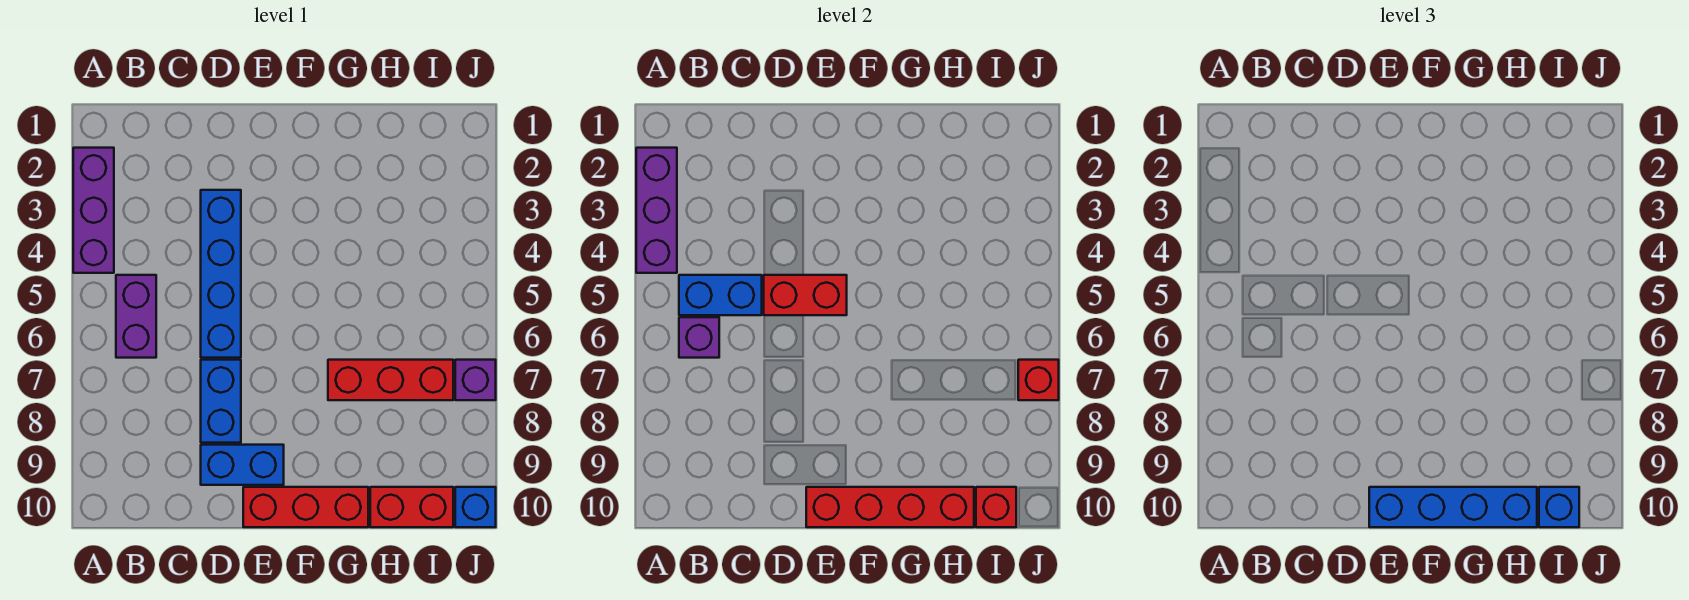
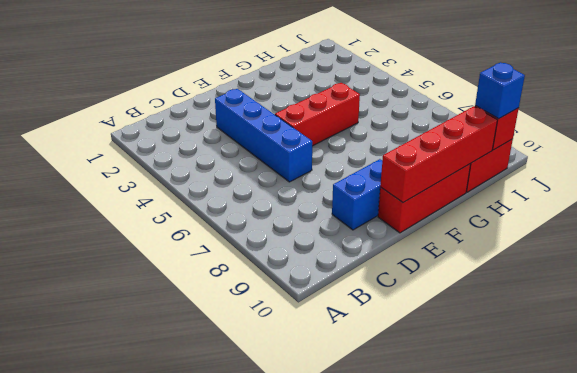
red 1x3 brick [275,83,360,146] -> red 1x3 brick moved to [328,360,453,400]
none -> purple 1x3 brick [73,148,114,273]
none -> purple 1x2 brick [116,275,156,358]
none -> blue 1x2 brick [201,360,241,443]

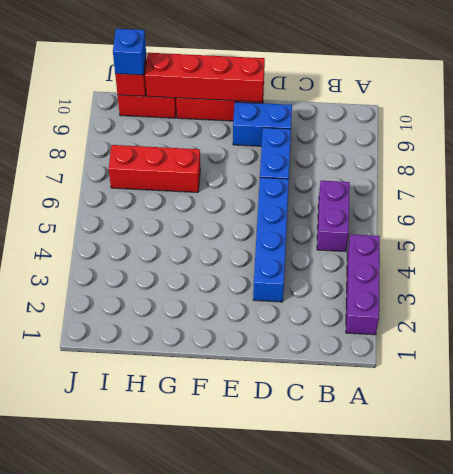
none -> purple 1x1 brick [455,360,496,400]
none -> blue 1x1 brick [455,487,496,527]
none -> purple 1x3 brick [636,148,677,273]

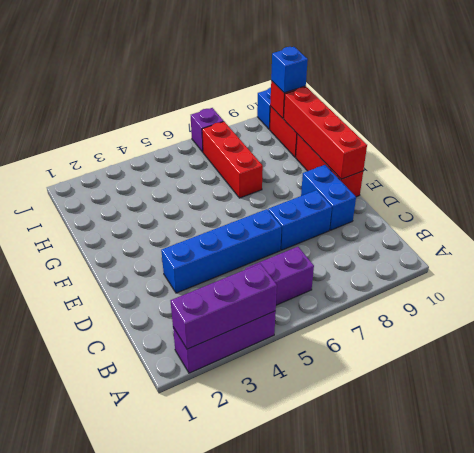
none -> blue 1x2 brick [679,275,762,315]
none -> purple 1x1 brick [679,317,719,358]
none -> red 1x2 brick [764,275,847,315]

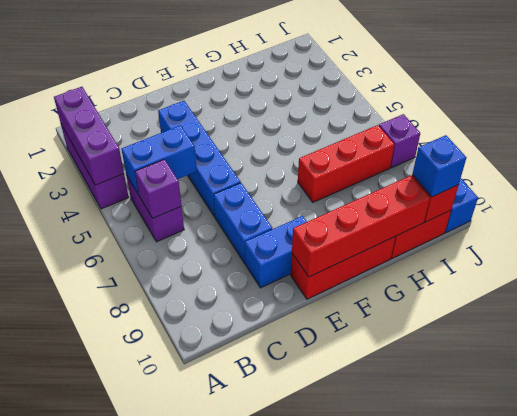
none -> red 1x2 brick [764,275,847,315]
none -> red 1x1 brick [1018,360,1059,400]
none -> blue 1x4 brick [1369,487,1537,527]

